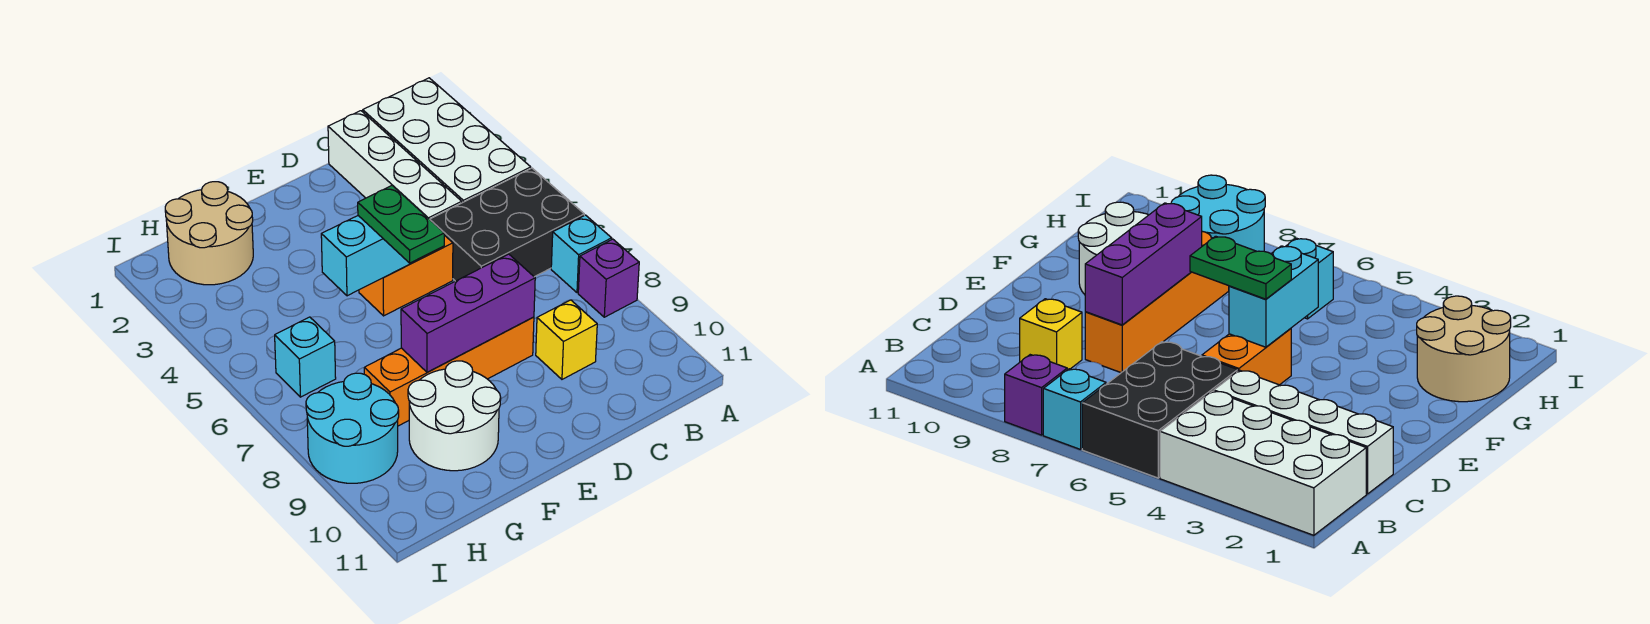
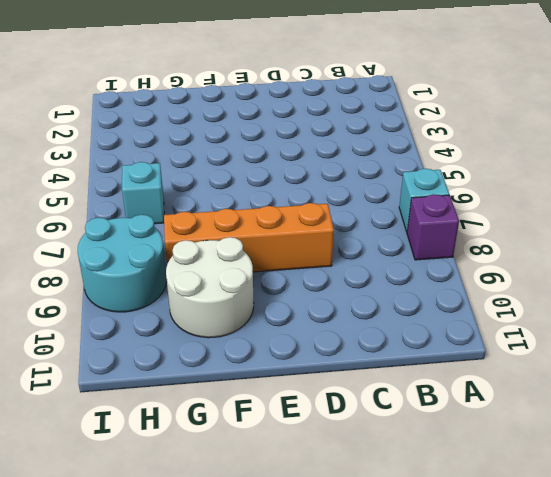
none -> white 2x4 brick [363,78,531,203]
none -> black 2x3 brick [430,168,584,281]
none -> white 1x4 brick [328,111,462,219]

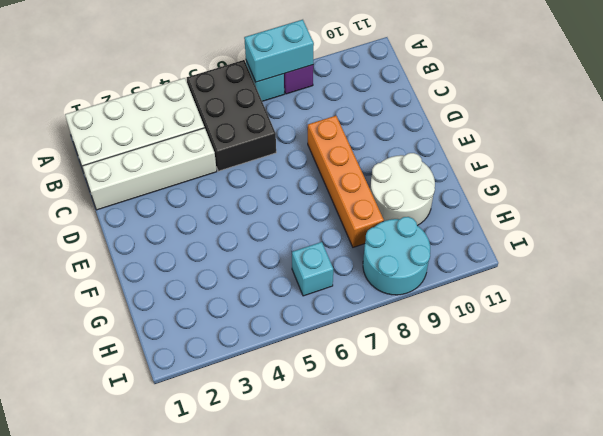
cyan 1x2 brick [244,20,314,82] -> cyan 1x2 brick turned to [321,216,417,296]
none -> yellow 1x1 brick [536,300,597,379]
none -> orange 1x2 brick [359,235,453,316]
none -> tan 2x2 round brick [165,182,253,285]

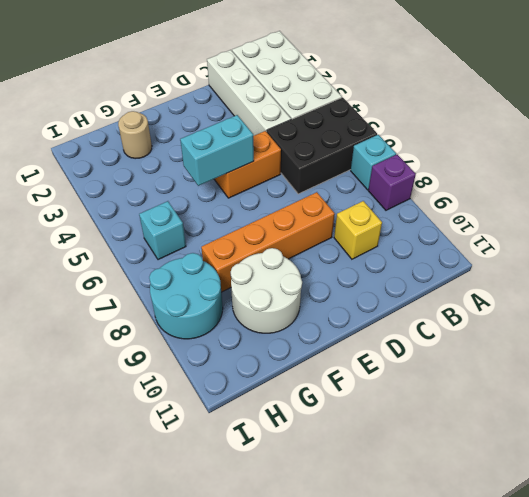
tan 1x1 round brick [118,111,152,159] -> tan 2x2 round brick [165,182,253,285]
none -> purple 1x3 brick [401,254,535,372]
none -> green 1x2 plate [358,185,444,263]

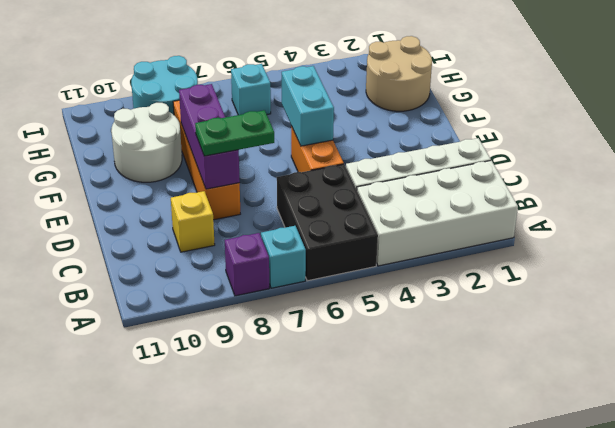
green 1x2 plate [195,110,274,156] -> green 1x2 plate moved to [358,185,444,263]

